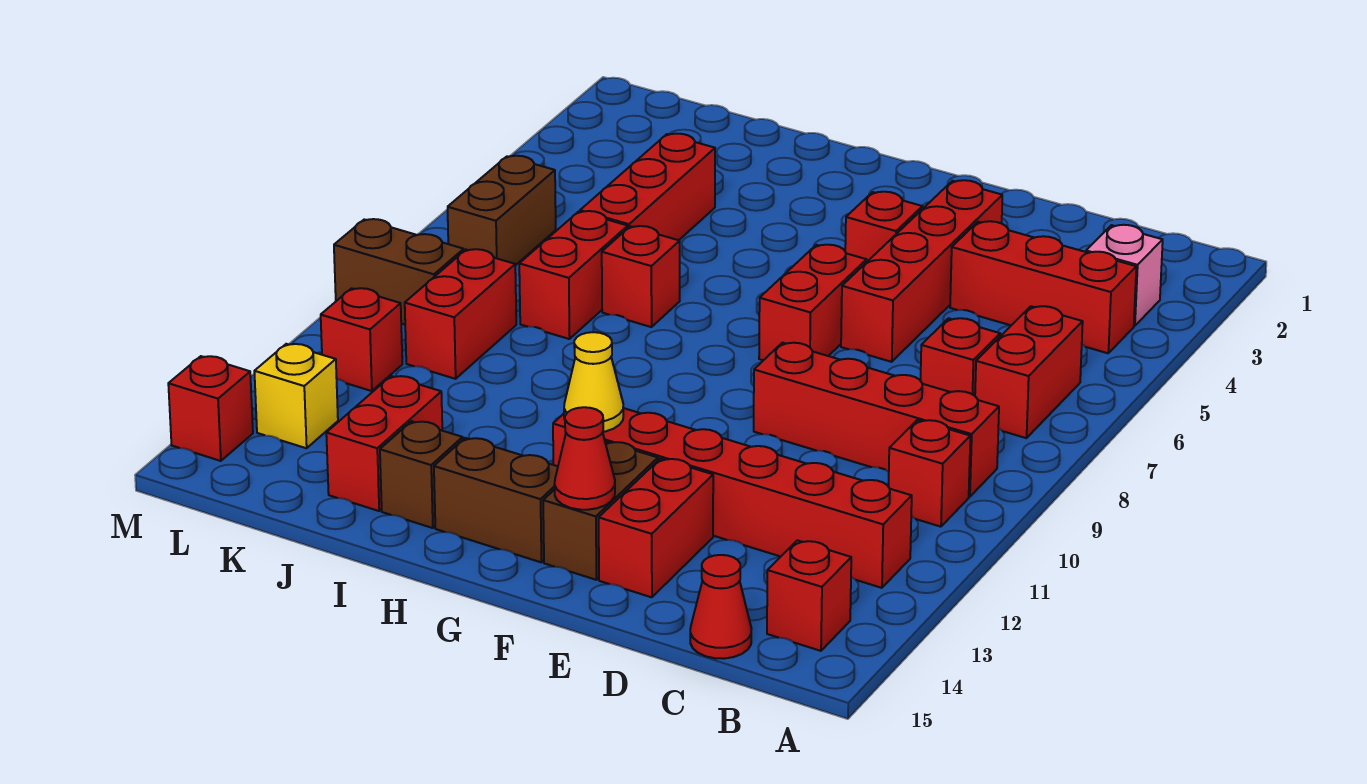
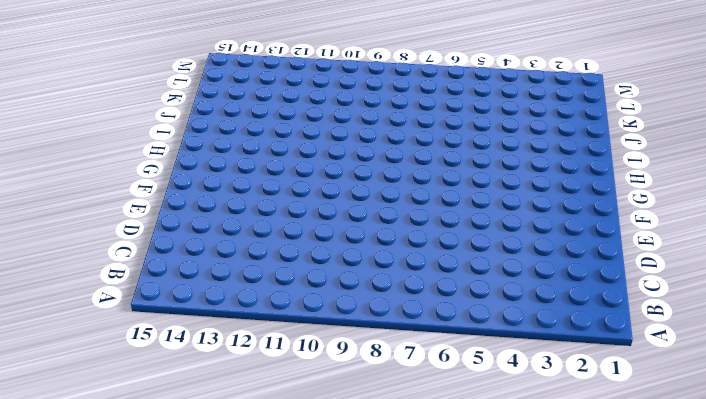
none -> pink 1x1 brick [1086,225,1163,326]
none -> red 1x3 brick [950,221,1136,353]
none -> red 1x2 brick [975,306,1083,438]

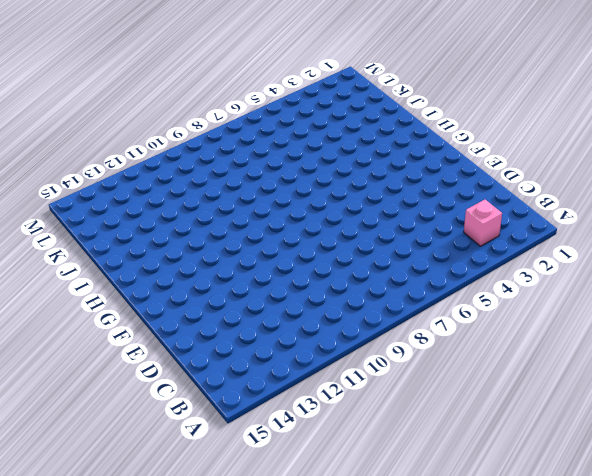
none -> red 1x3 brick [950,221,1136,353]
none -> red 1x2 brick [975,306,1083,438]
none -> red 1x4 brick [754,343,999,497]

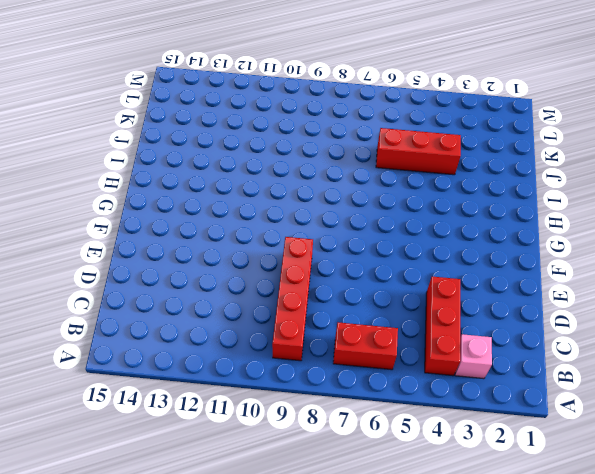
none -> red 1x1 brick [889,420,970,527]
none -> red 1x6 brick [553,408,912,588]
none -> red 1x1 brick [767,540,851,651]

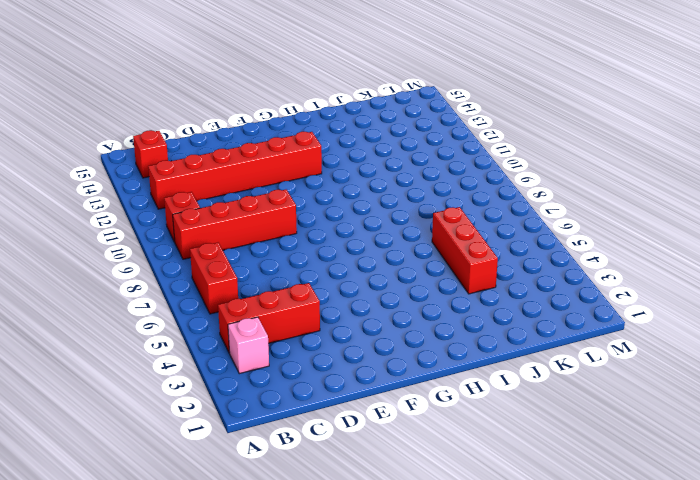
none -> red 1x1 brick [920,318,1000,396]
none -> red 1x1 cone [690,555,752,659]
none -> red 1x4 brick [841,180,1002,362]

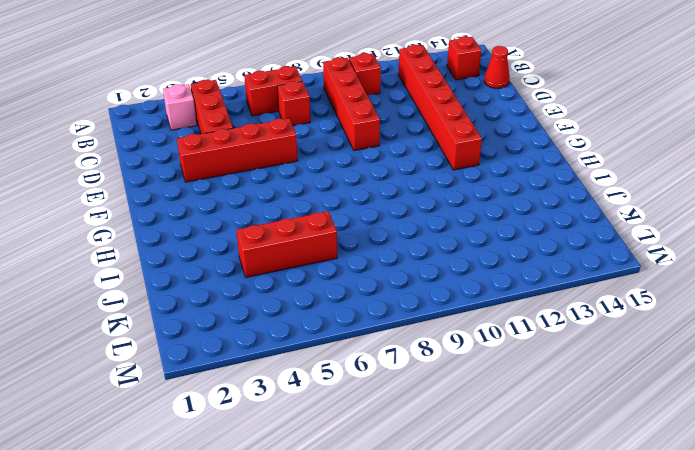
none -> red 1x2 brick [599,458,713,597]
none -> red 1x1 brick [845,192,923,262]
none -> red 1x2 brick [759,245,867,360]

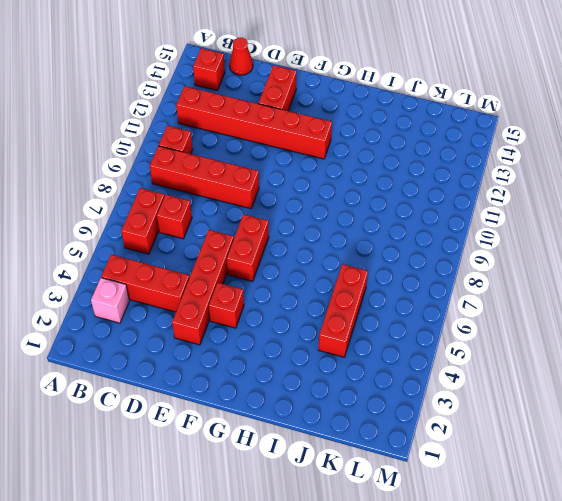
none -> brown 1x2 brick [543,442,658,580]
none -> brown 1x2 brick [434,438,558,562]
none -> red 1x1 brick [602,226,680,327]

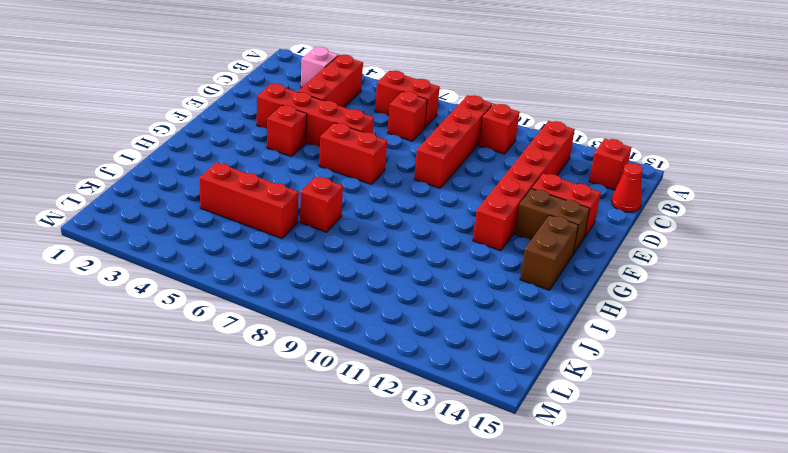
none -> brown 1x1 brick [380,421,463,528]
none -> red 1x2 brick [519,211,628,339]
none -> red 1x2 brick [326,376,442,511]

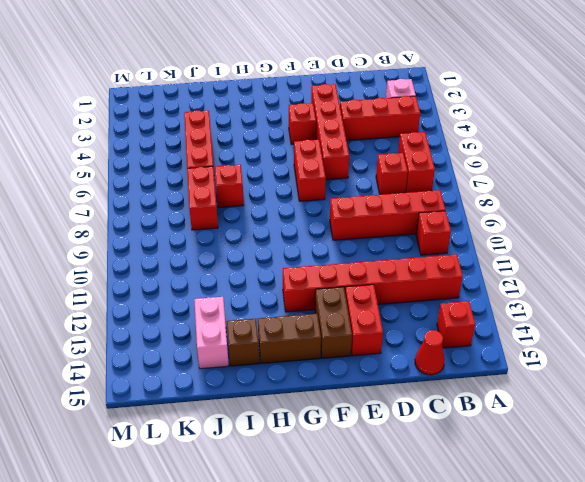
pink 1x2 brick [194,297,229,369] -> red 1x2 brick [326,376,442,511]
none -> red 1x2 brick [405,249,516,379]
none -> brown 1x2 brick [448,156,556,265]
none -> brown 1x2 brick [334,219,464,325]

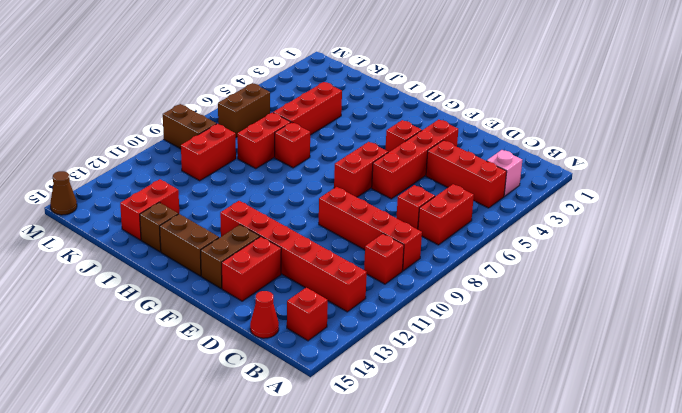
brown 1x1 cone [50,171,77,215] -> none
none -> red 1x1 brick [321,288,402,391]
none -> yellow 1x1 brick [254,344,338,448]
none -> red 1x1 brick [168,356,253,461]

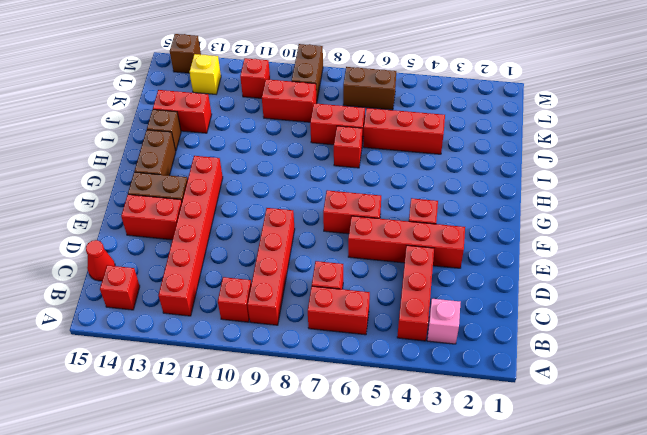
brown 1x1 brick [170,34,201,73] -> red 1x1 brick [168,356,253,461]
none -> red 1x1 cone [554,407,615,510]
none -> yellow 1x1 cone [564,332,623,432]

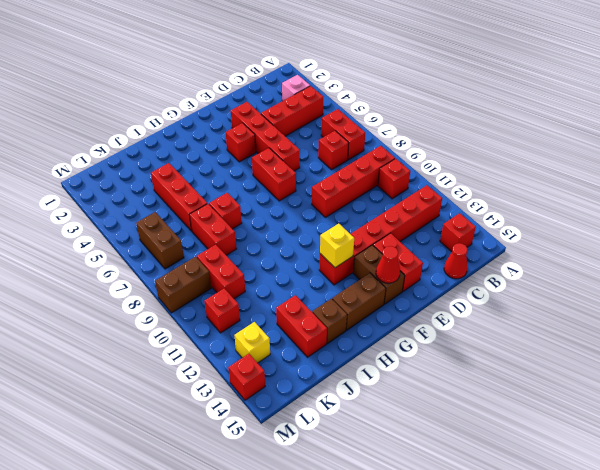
yellow 1x1 brick [320,224,354,268] -> yellow 1x1 cone [564,332,623,432]

